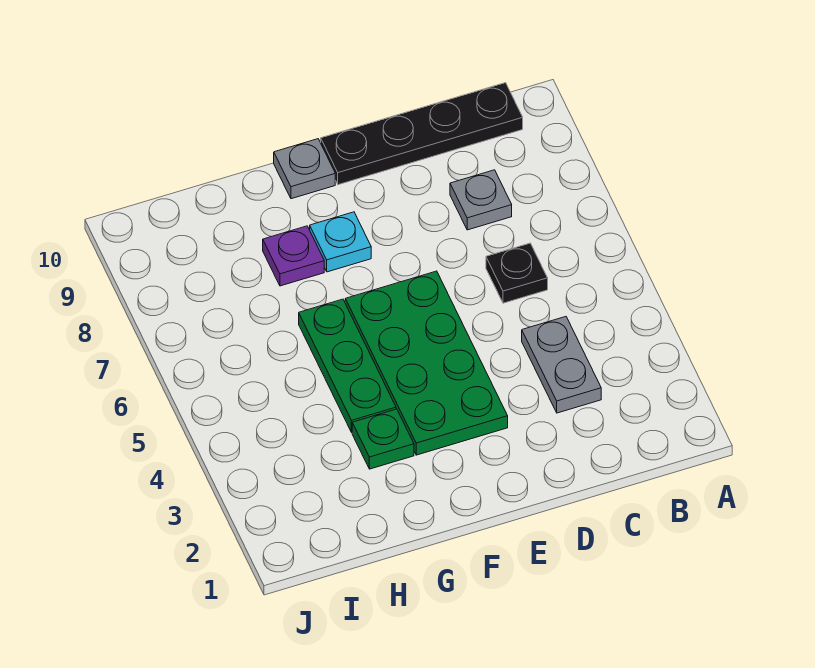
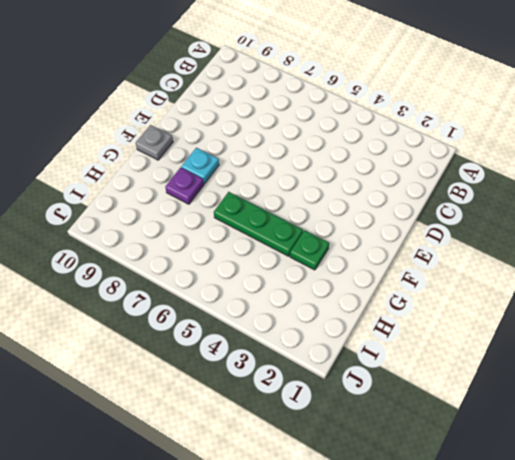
none -> black 1x4 plate [321,83,523,185]
none -> grey 1x2 plate [522,317,601,413]

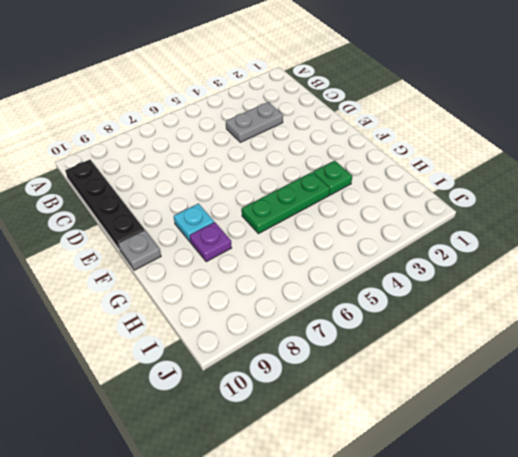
none -> black 1x1 plate [486,243,548,303]
none -> grey 1x1 plate [450,170,512,230]

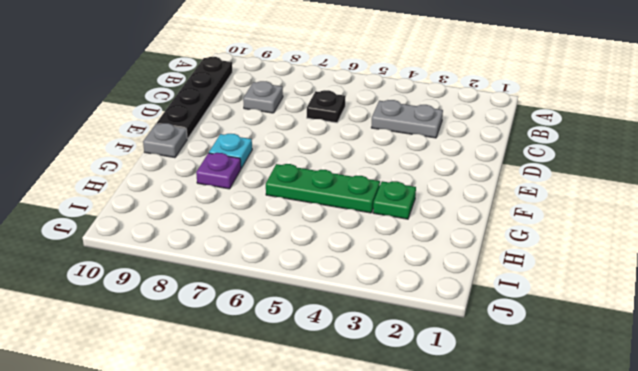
none -> green 2x4 plate [345,271,508,455]

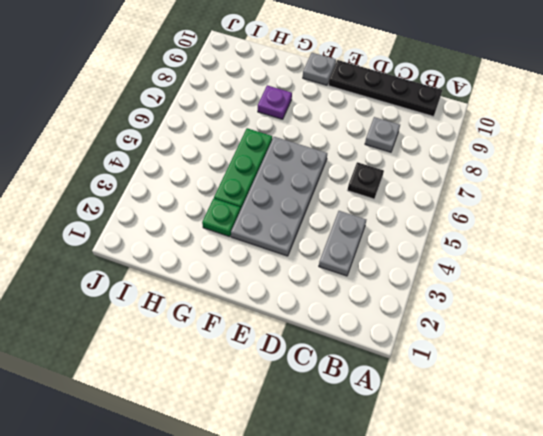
grey 2x4 plate [231,137,327,256] -> green 2x4 plate [345,271,508,455]
none -> cyan 1x1 plate [310,212,371,272]

